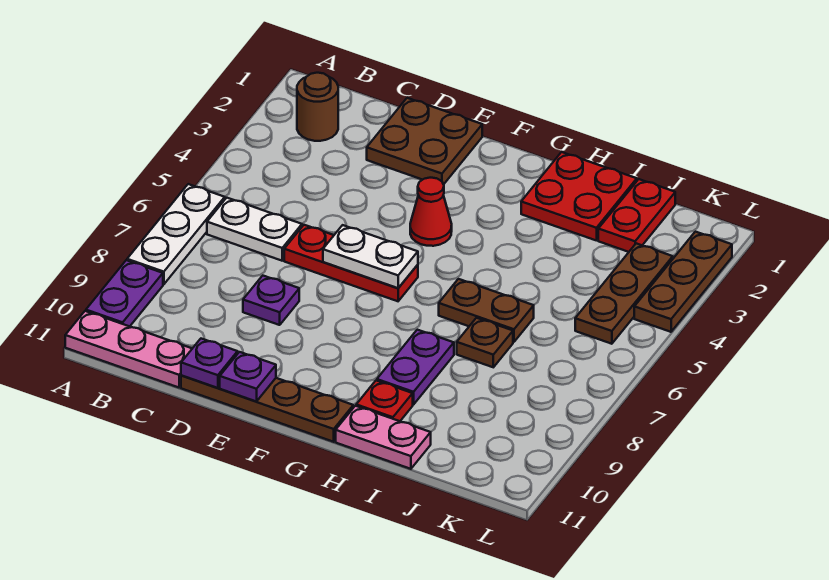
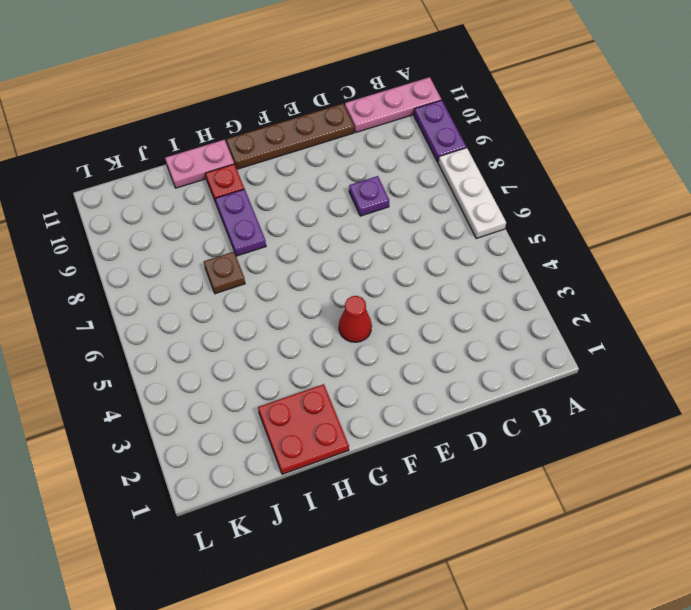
none -> brown 1x1 round brick [297,73,338,141]
none -> white 1x2 plate [207,198,302,261]
none -> brown 2x2 plate [367,98,482,184]

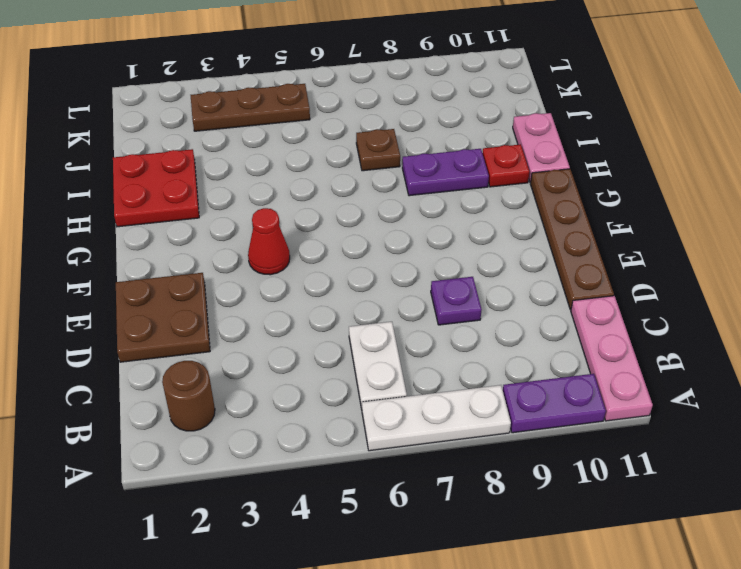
none -> red 1x3 plate [284,225,418,301]
none -> brown 1x2 plate [439,279,534,342]
none -> red 1x2 plate [598,179,675,252]

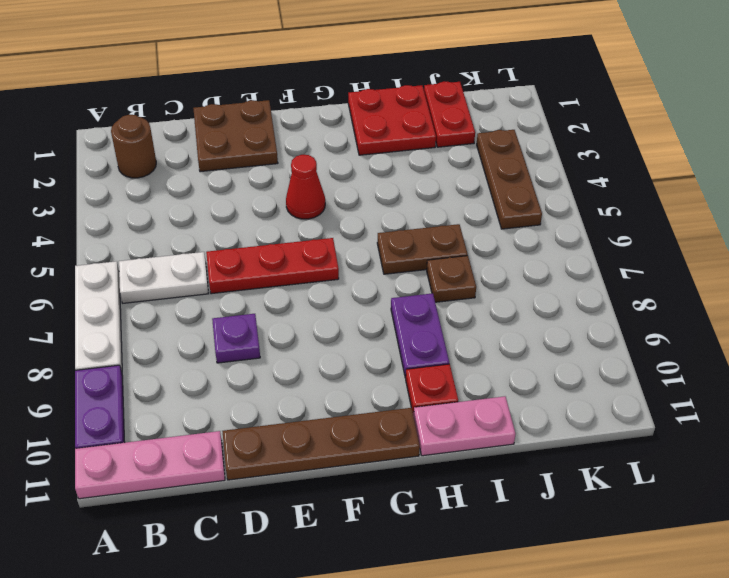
none -> brown 1x3 plate [634,232,732,332]
none -> purple 1x1 plate [181,339,238,388]
none -> white 1x2 plate [323,225,418,288]

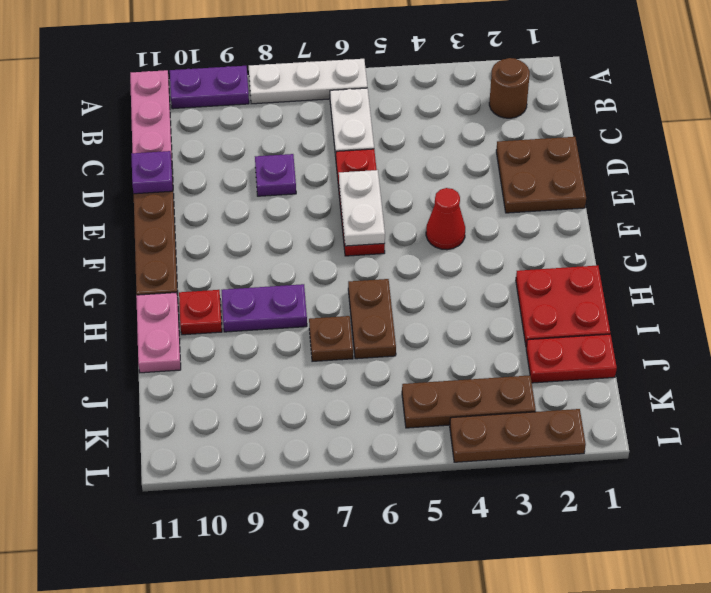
none -> purple 1x1 plate [220,352,276,402]

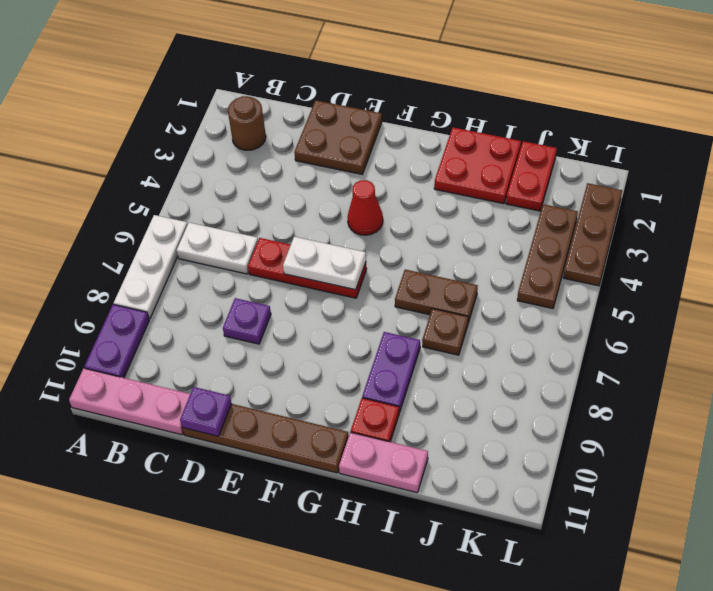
none -> purple 1x1 plate [220,352,276,402]

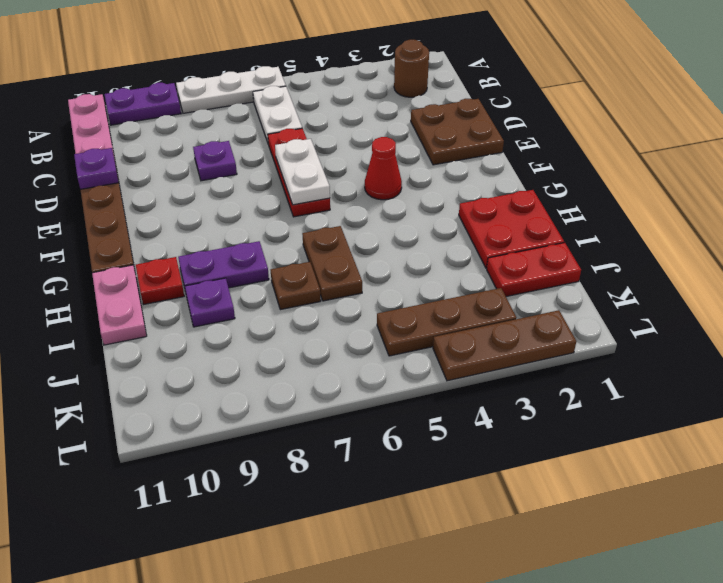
purple 1x1 plate [185,278,235,327] -> purple 1x1 plate moved to [220,352,276,402]

